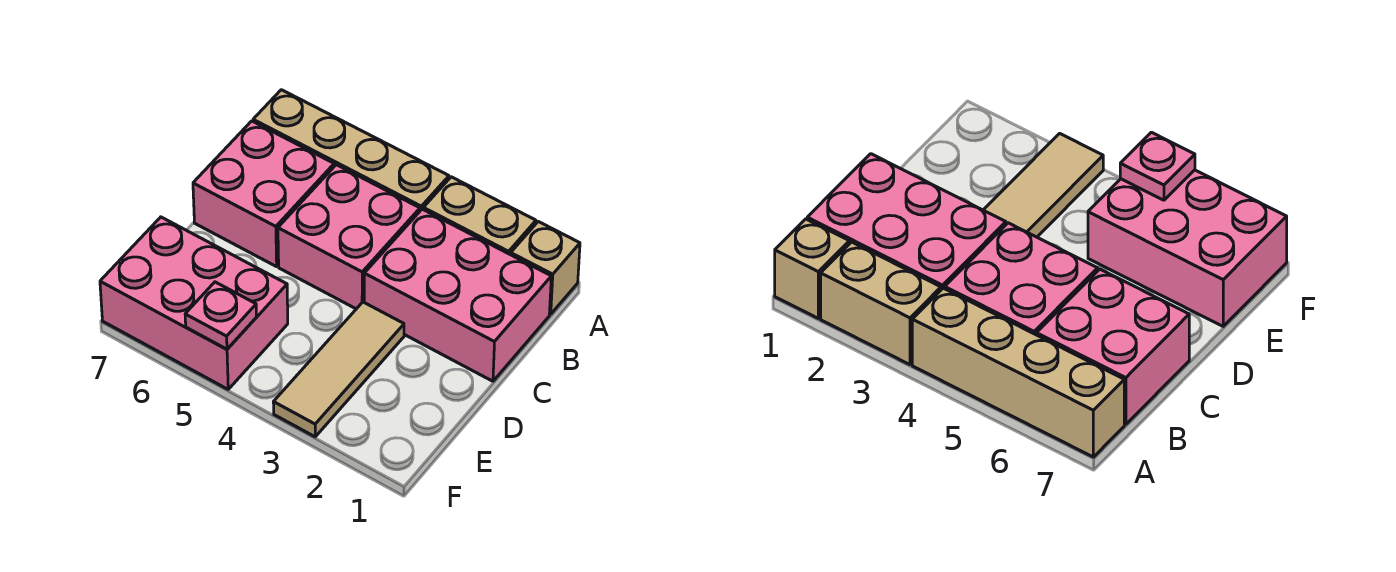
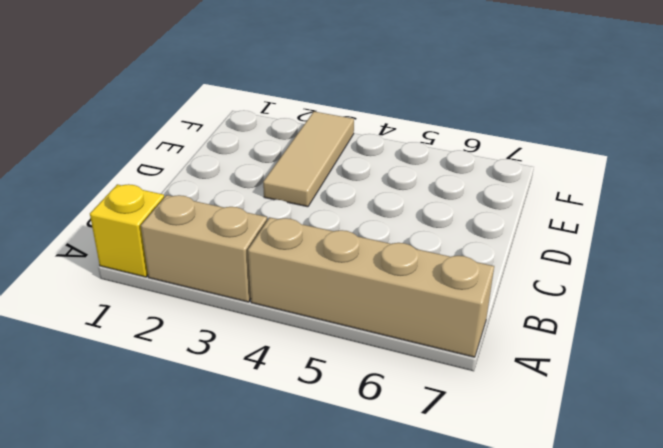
yellow 1x1 brick [90,184,164,277] -> tan 1x1 brick [511,222,580,314]
none -> pink 2x3 brick [364,209,551,381]
none -> pink 2x2 brick [278,165,420,309]

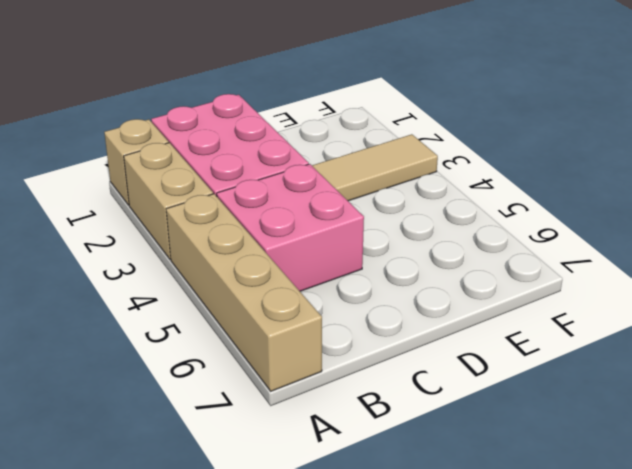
none -> pink 2x2 brick [193,121,334,267]
none -> pink 2x3 brick [100,217,288,389]

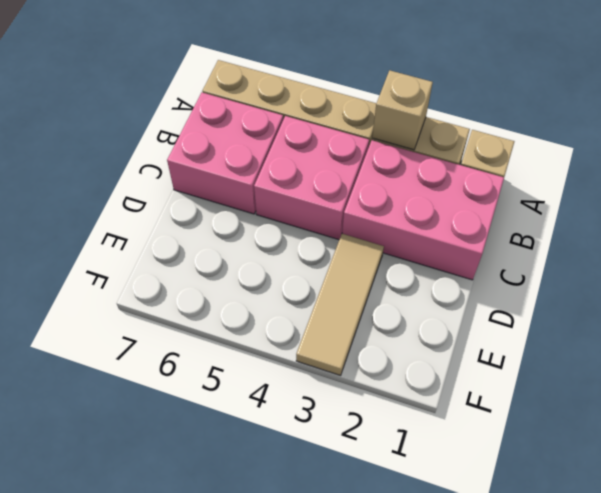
tan 1x1 brick [372,70,433,150] -> none
none -> pink 2x3 brick [100,217,288,389]
none -> pink 1x1 plate [185,282,257,349]

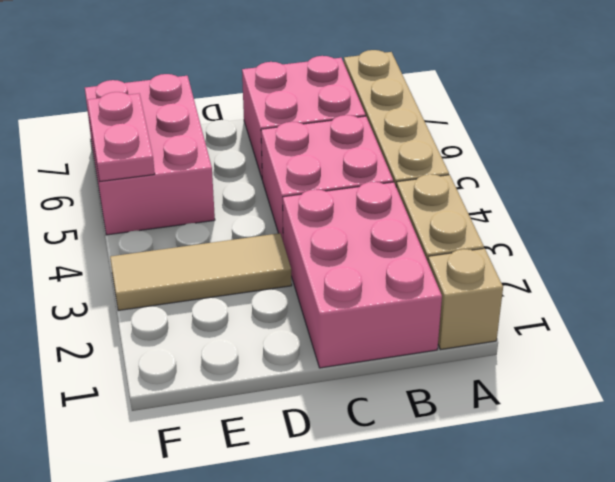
pink 1x2 plate [87,92,155,181] -> pink 1x1 plate [185,282,257,349]

